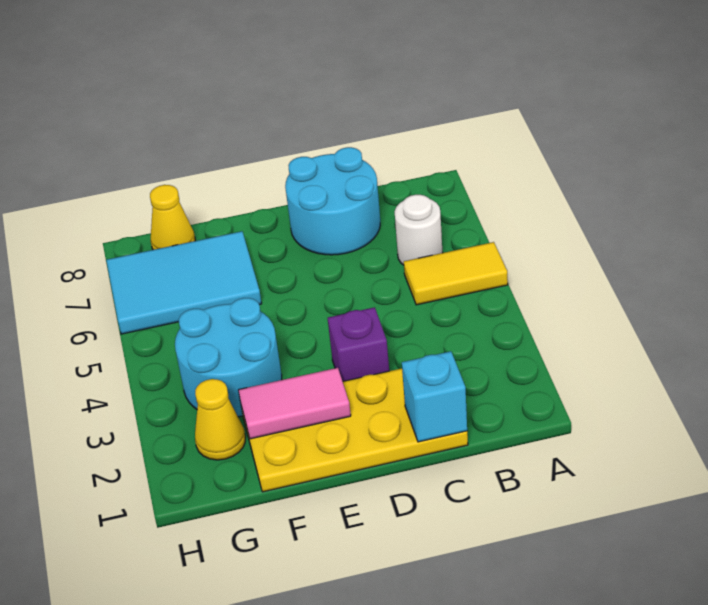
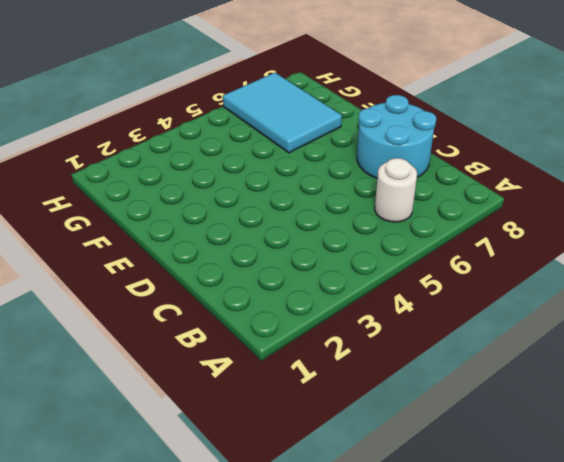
none -> yellow 1x2 tile [404,242,508,305]
none -> yellow 2x4 plate [241,368,468,492]

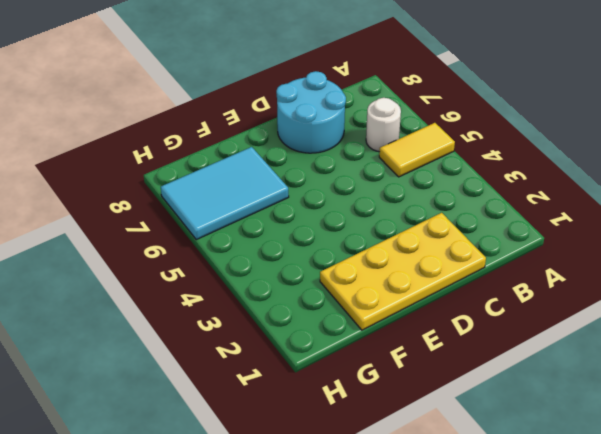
none -> purple 1x1 brick [328,307,389,381]
none -> cyan 2x2 round brick [175,298,282,417]

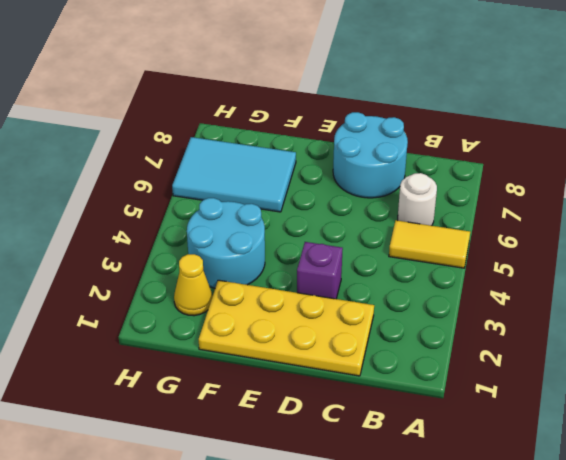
none -> yellow 1x1 cone [150,185,195,250]
none -> cyan 1x1 brick [402,351,467,442]

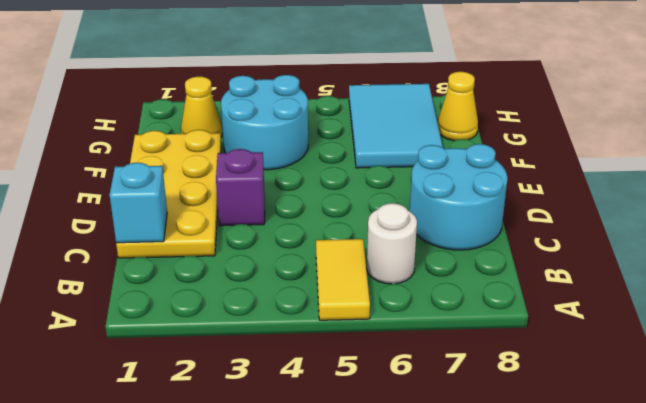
none -> pink 1x2 tile [238,368,351,439]

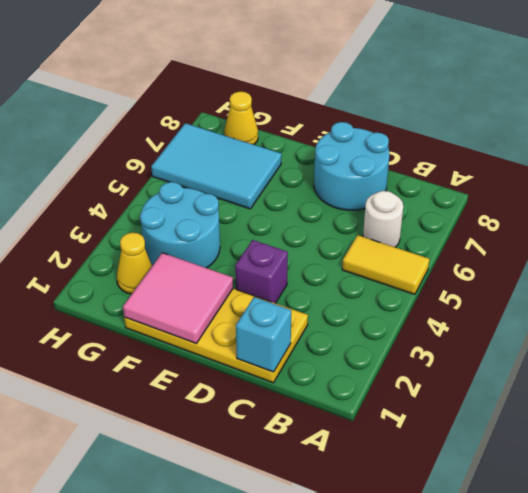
pink 2x2 tile [123,253,233,344] -> pink 1x2 tile [238,368,351,439]

